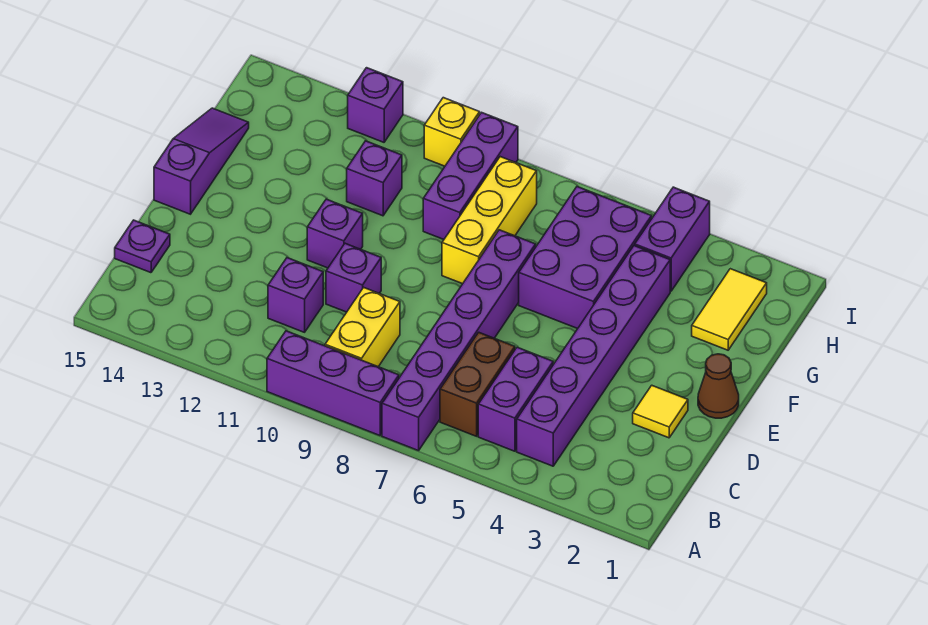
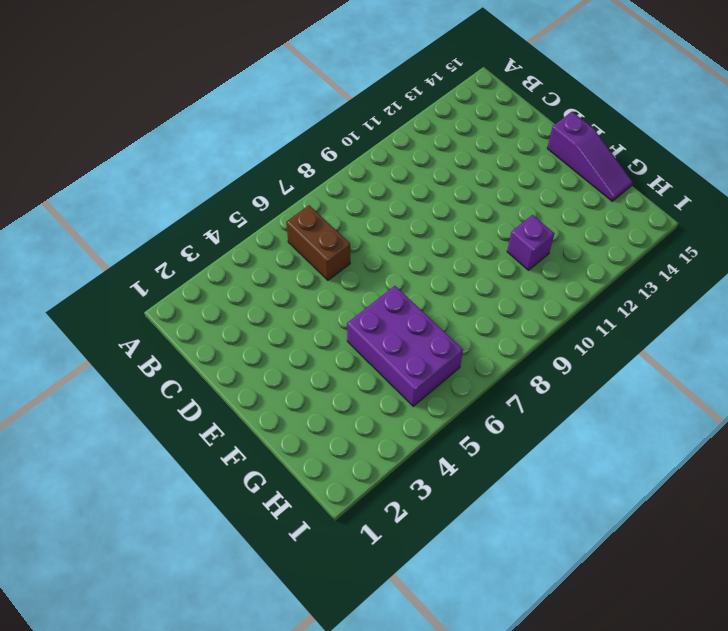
none -> purple 1x6 brick [382,230,536,451]
none -> purple 1x3 brick [267,331,399,436]
none -> purple 1x6 brick [517,246,670,466]

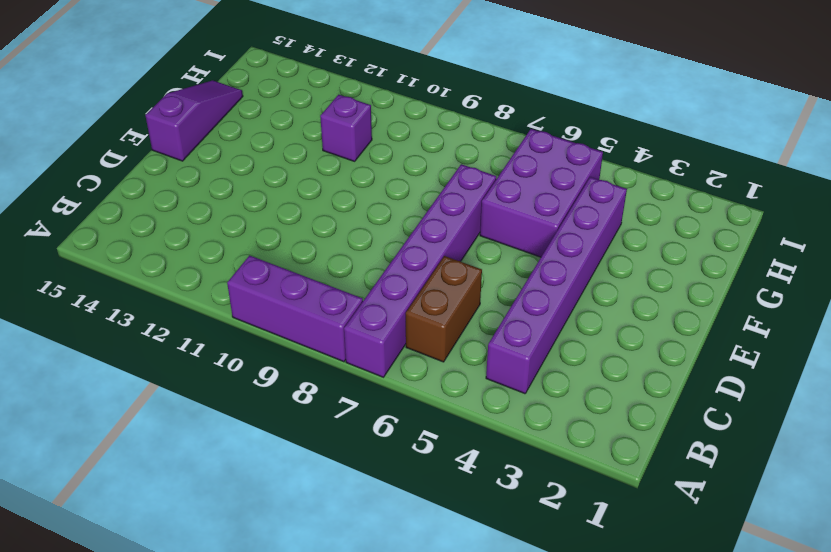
none -> purple 1x2 brick [478,347,553,451]
none -> yellow 1x2 brick [325,287,400,367]
none -> purple 1x1 brick [268,258,323,332]

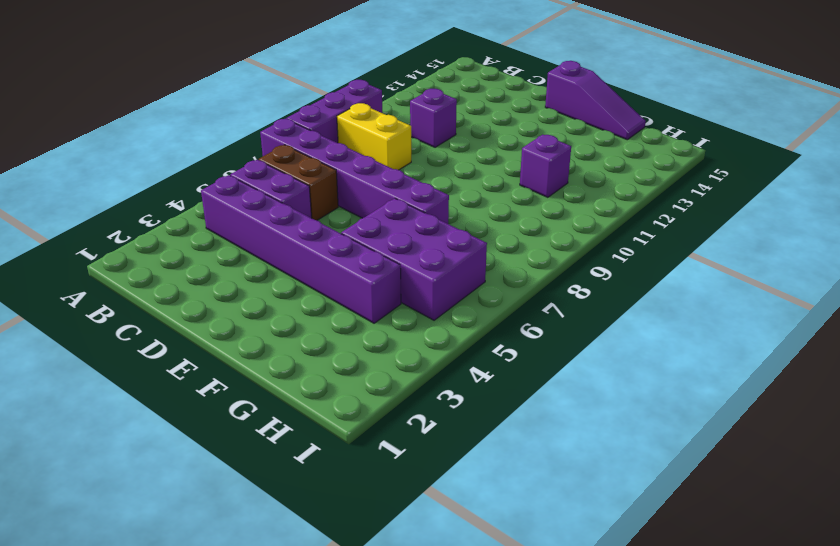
none -> purple 1x1 plate [115,220,170,273]
none -> yellow 1x1 tile [633,385,688,438]
none -> purple 1x1 brick [326,243,381,312]

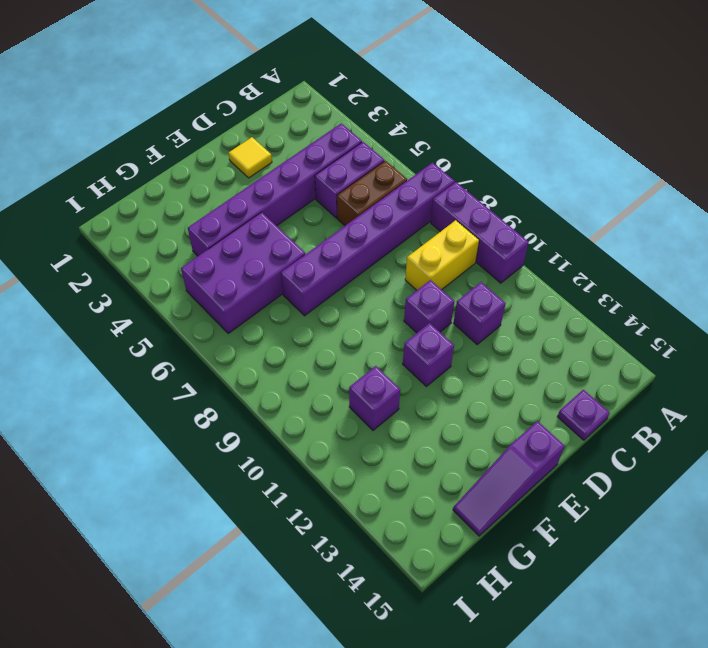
none -> brown 1x1 cone [698,354,739,418]
none -> yellow 1x3 brick [442,157,537,284]
none -> yellow 1x2 tile [692,269,767,350]

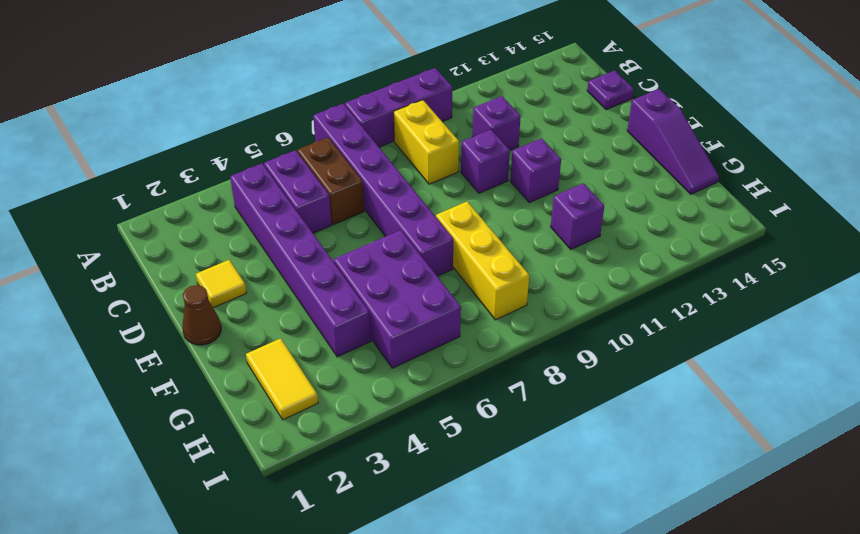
none -> purple 1x3 brick [423,112,518,239]
none -> purple 1x2 brick [635,187,710,291]
none -> yellow 1x1 brick [424,98,480,166]

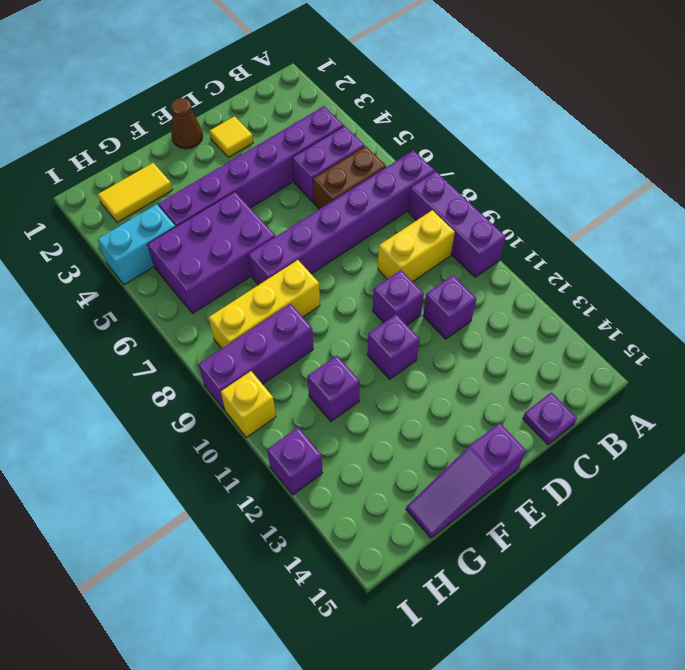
cyan 1x2 brick [98,204,176,285] -> purple 1x2 brick [635,187,710,291]

